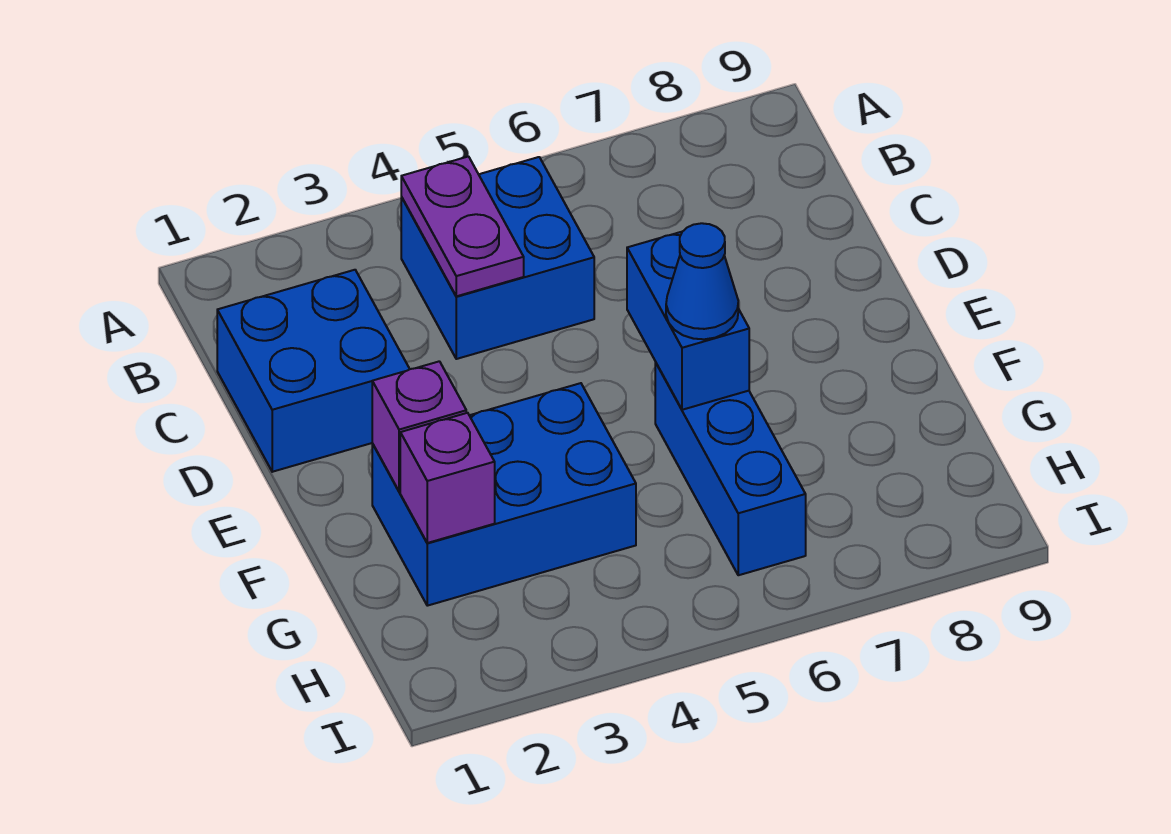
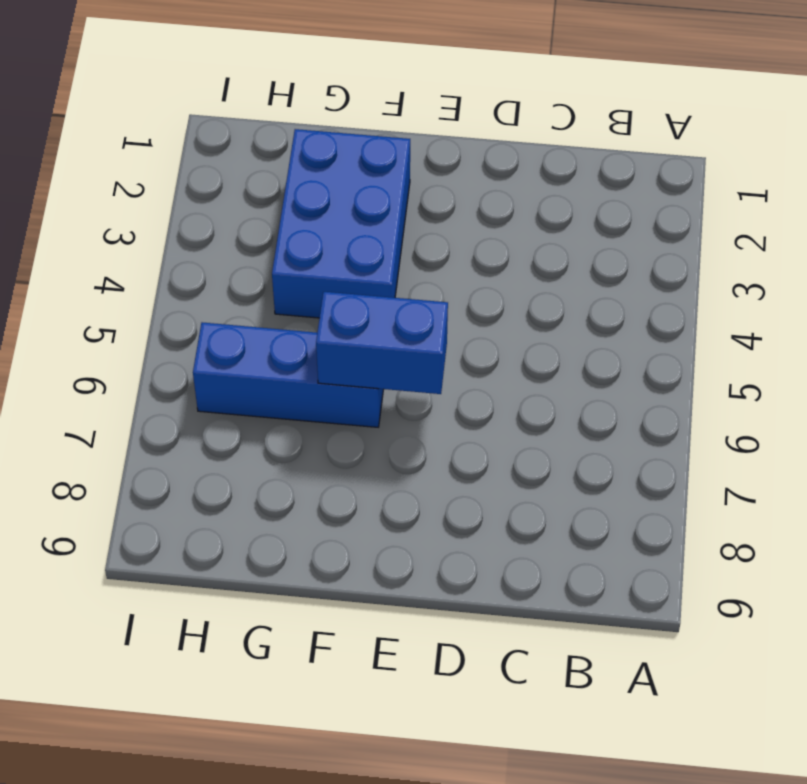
none -> blue 2x2 brick [401,157,594,359]
none -> blue 2x2 brick [217,270,410,472]

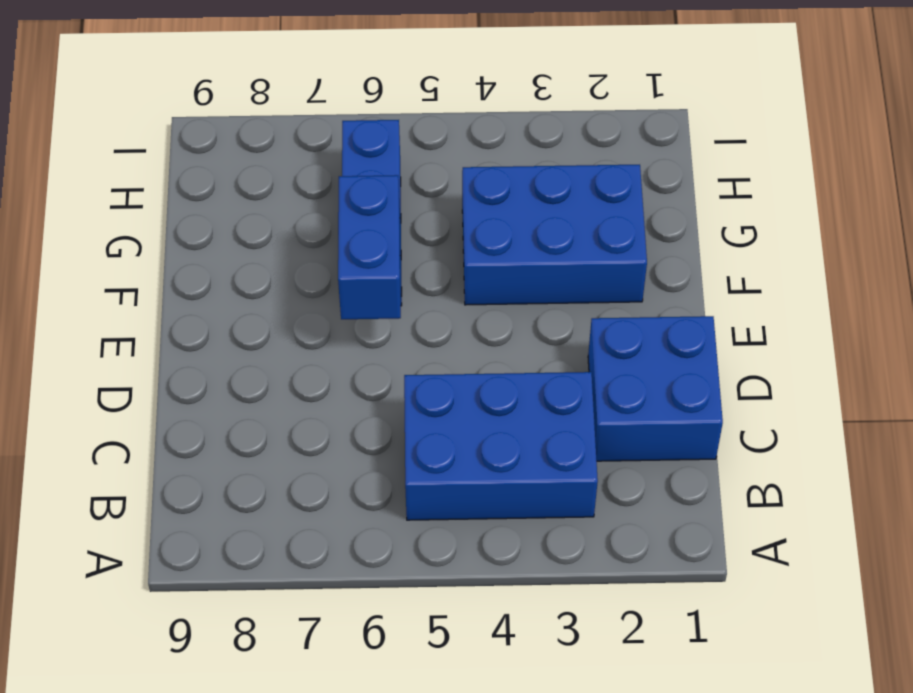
blue 2x3 brick [404,372,598,520] -> blue 2x2 brick [401,157,594,359]
none -> purple 1x2 plate [401,157,524,296]
none -> purple 1x1 brick [372,361,466,492]

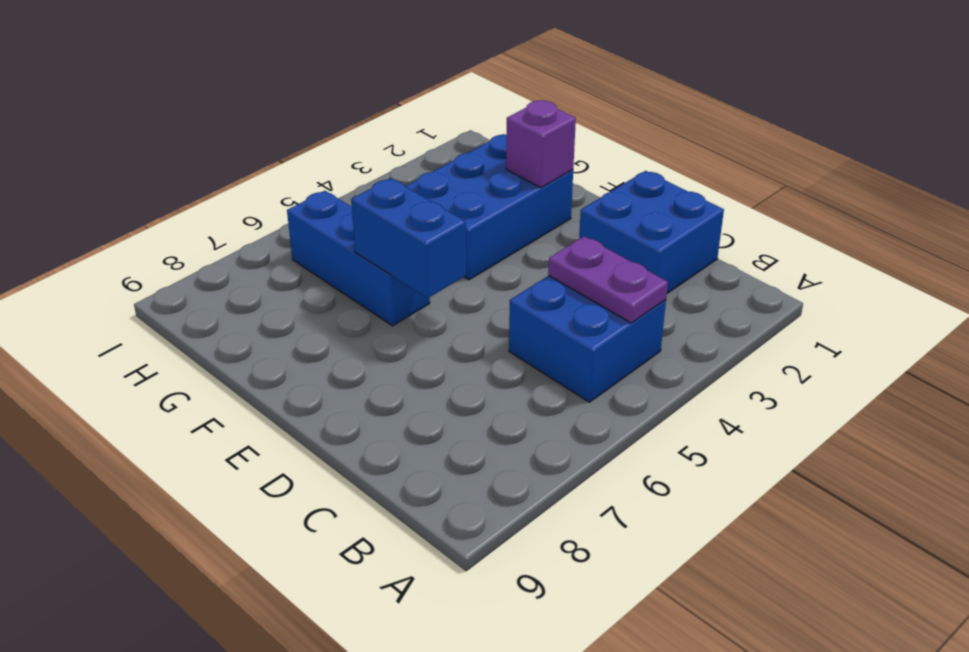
none -> purple 1x1 brick [400,413,495,543]
none -> blue 1x1 cone [666,223,738,339]

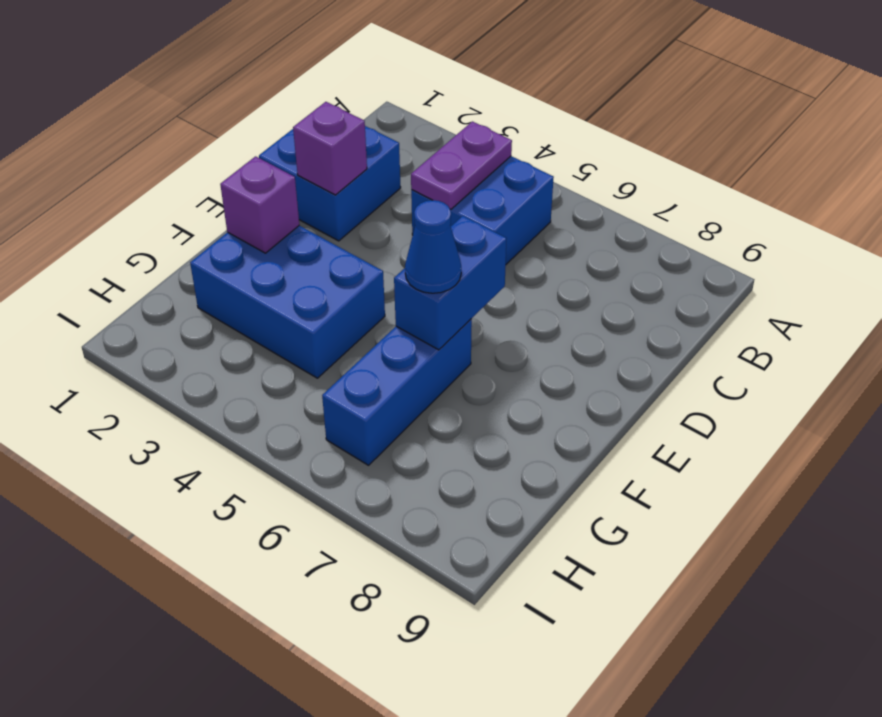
purple 1x1 brick [293,102,367,195] -> purple 1x1 brick moved to [400,413,495,543]

